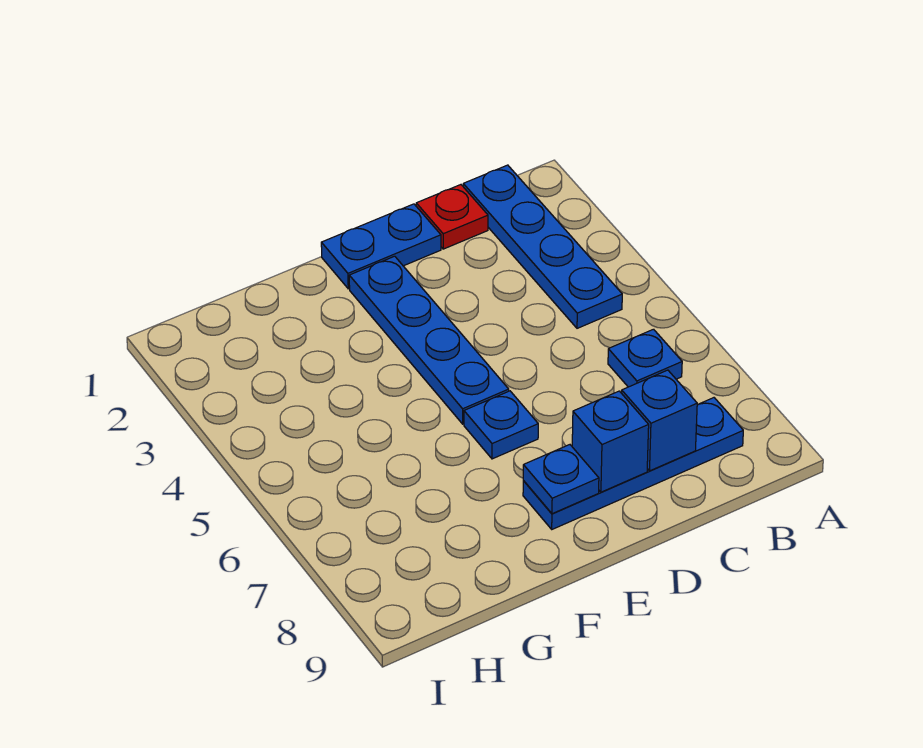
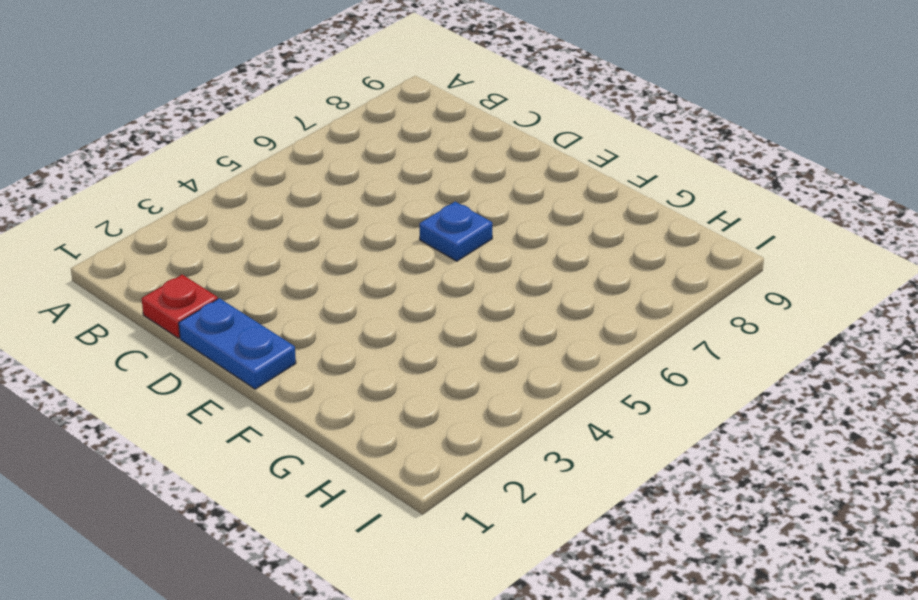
none -> blue 1x4 plate [463,165,622,328]
none -> blue 1x1 plate [608,329,682,387]

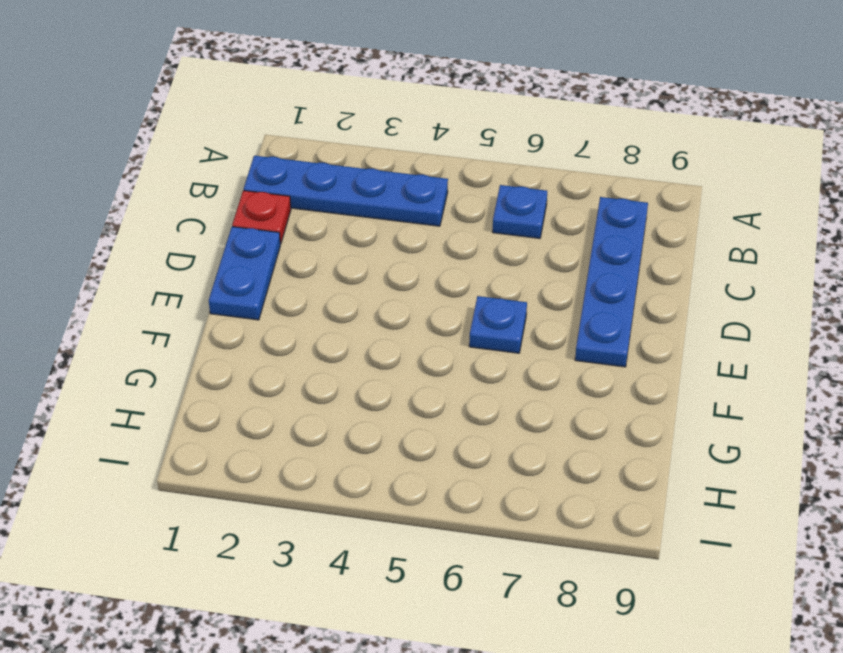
none -> blue 1x4 plate [349,256,509,424]
none -> blue 1x1 brick [622,370,697,471]

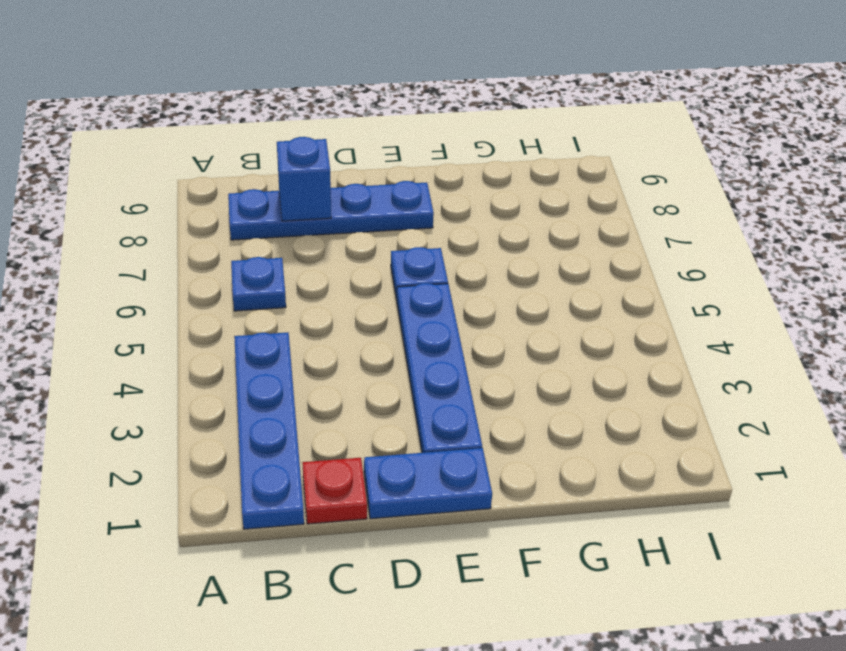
none -> blue 1x1 brick [572,391,649,492]
none -> blue 1x1 plate [523,445,599,514]

